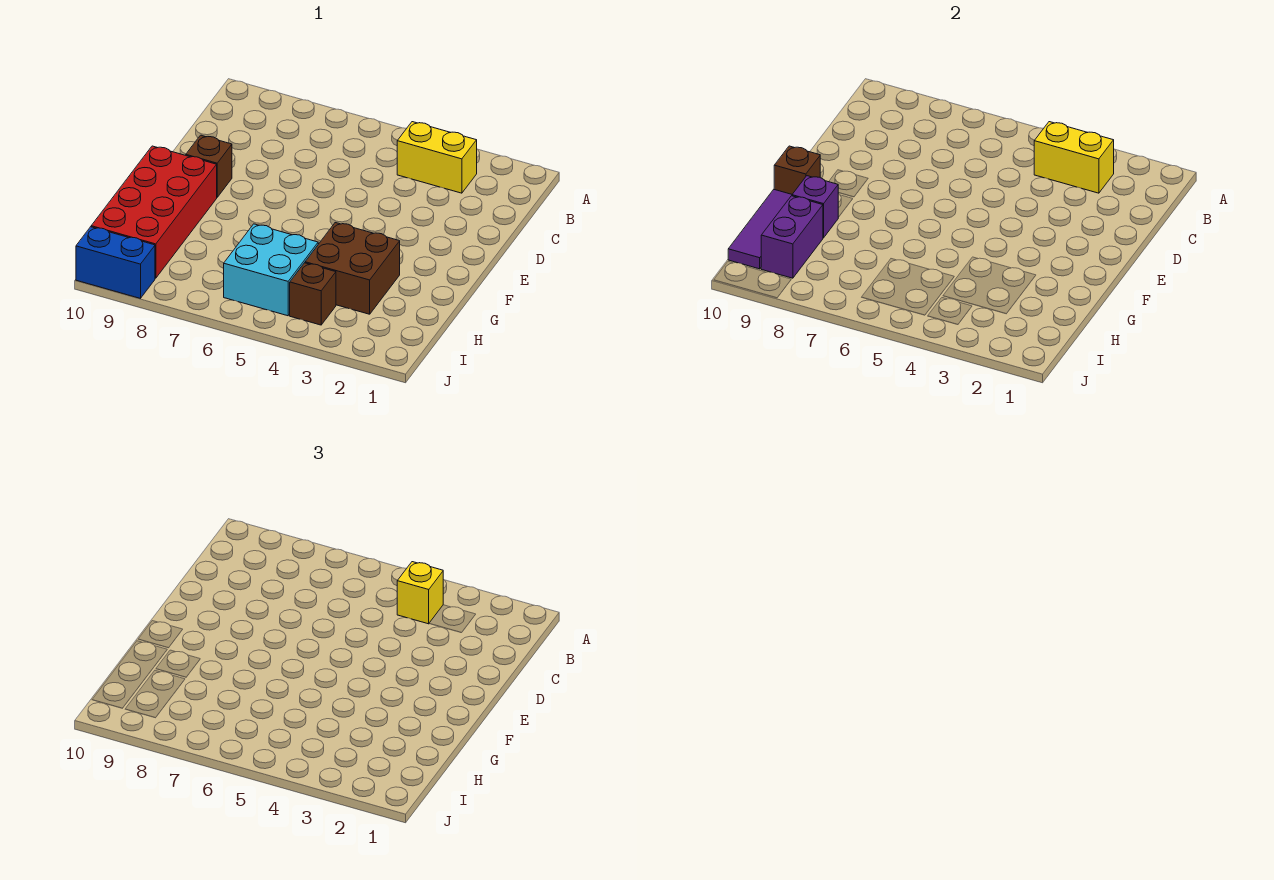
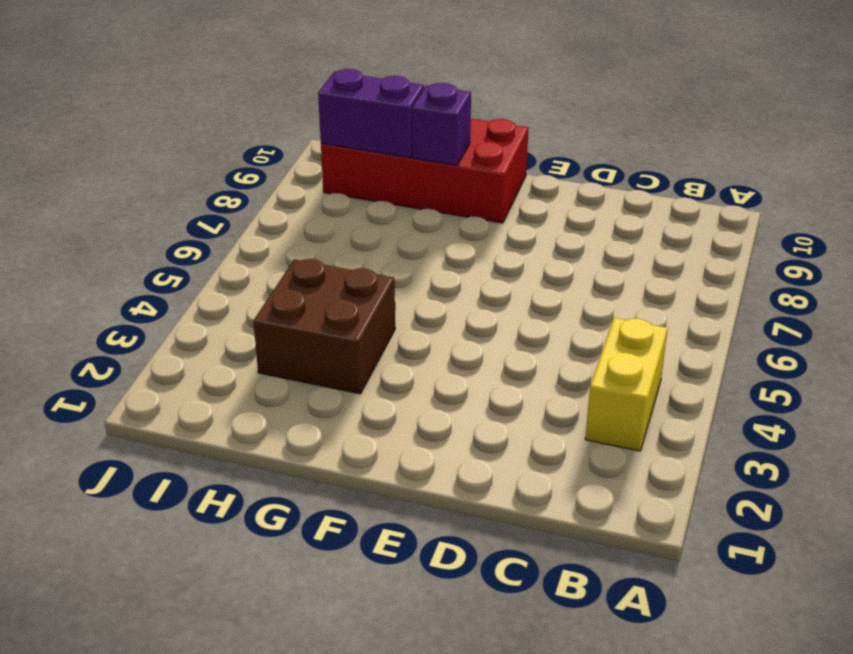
none -> brown 1x1 brick [186,135,232,197]
none -> cyan 2x2 brick [224,224,318,316]
none -> brown 1x1 brick [290,263,336,325]

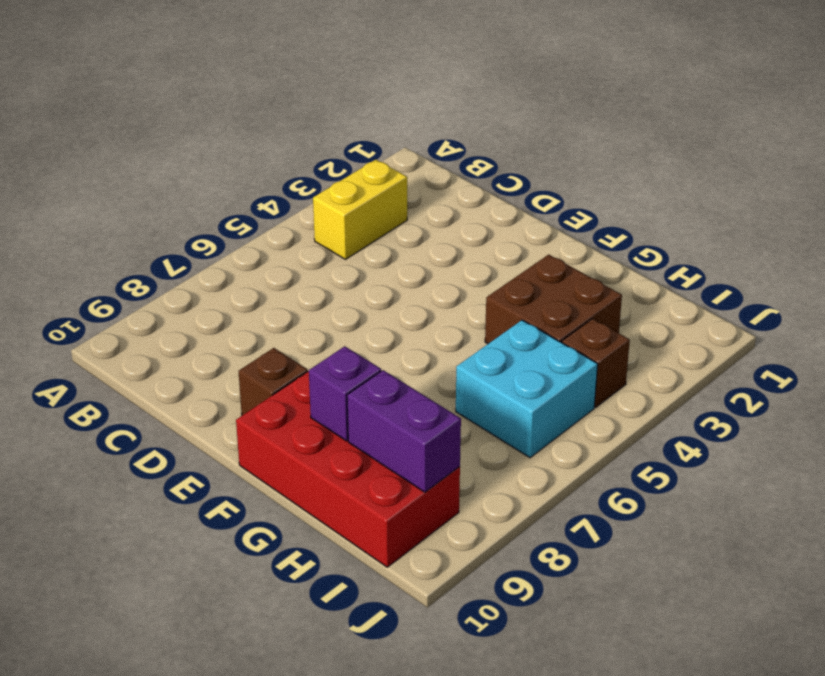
none -> blue 1x2 brick [76,227,155,298]
none -> yellow 1x2 brick [1034,122,1114,193]
none -> brown 1x1 brick [774,146,820,194]

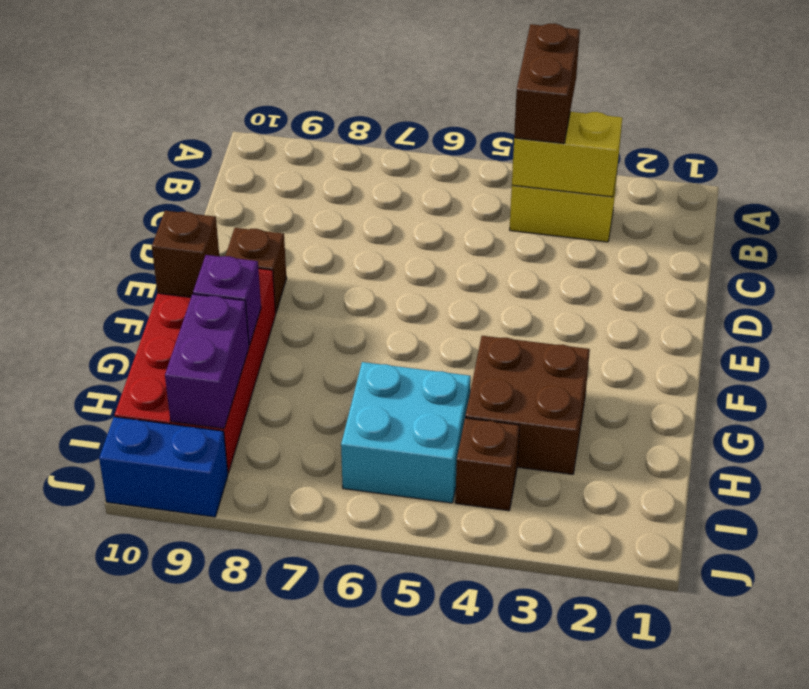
brown 1x2 brick [514,24,580,144] -> yellow 1x1 brick [397,562,443,624]
none -> purple 1x3 tile [728,190,792,269]

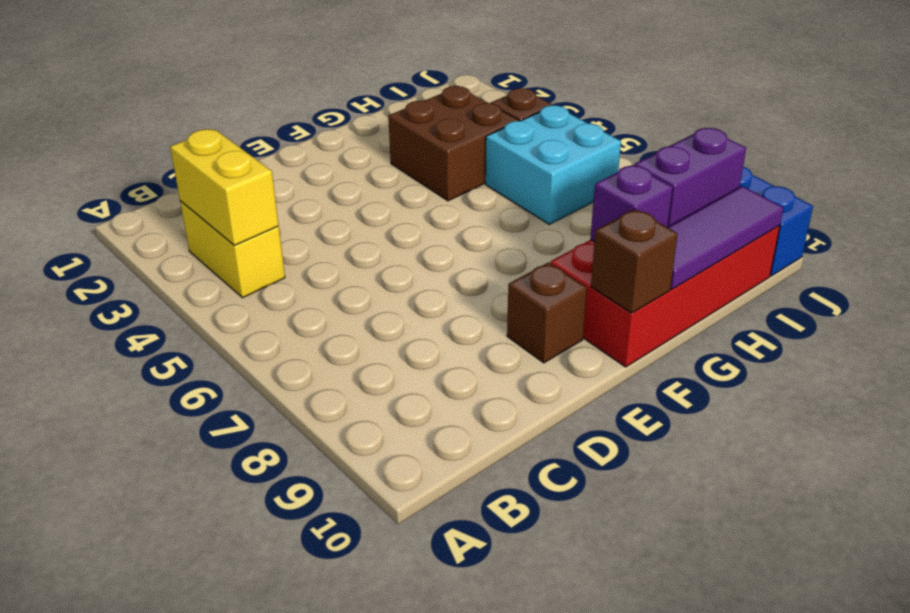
none -> yellow 1x1 brick [397,562,443,624]

